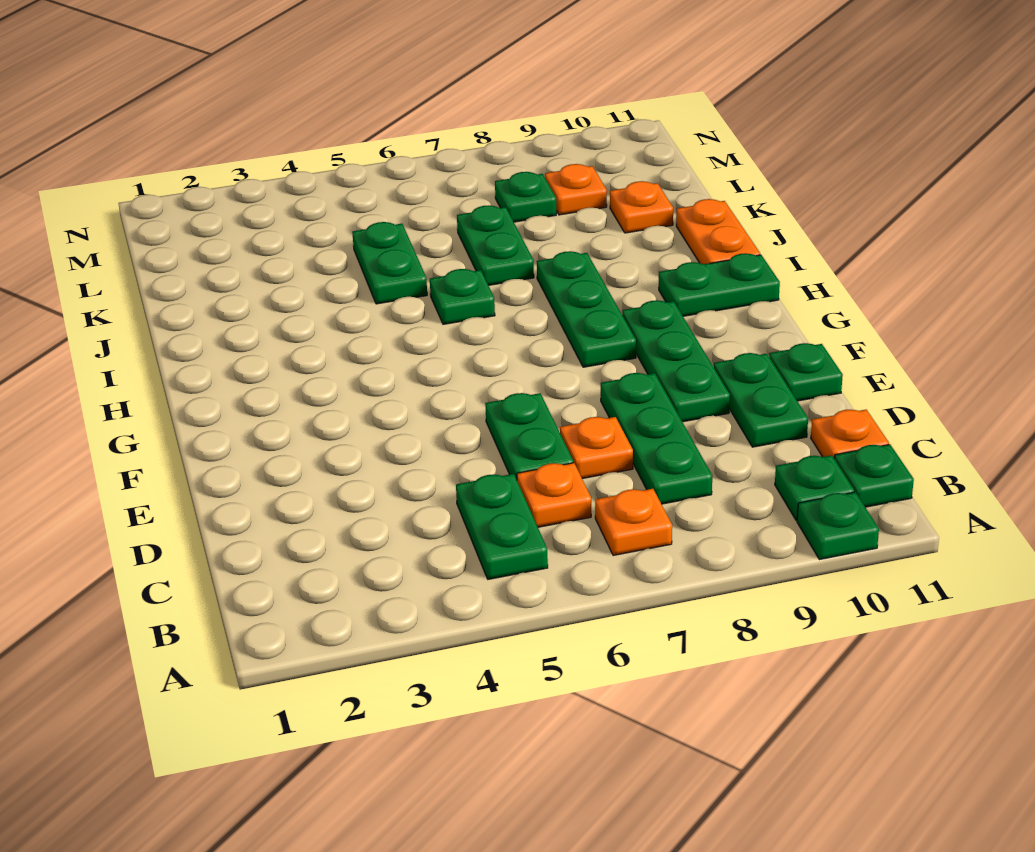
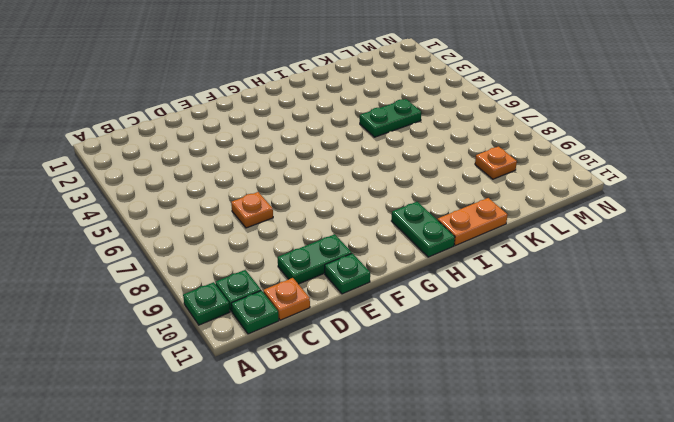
none -> green 1x2 plate [456,474,548,579]
none -> orange 1x1 plate [595,489,672,556]
none -> orange 1x1 plate [517,463,591,527]

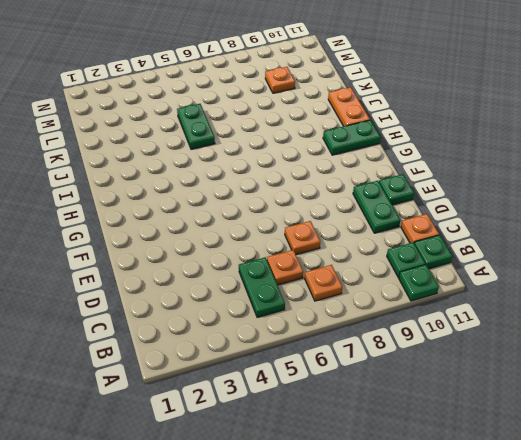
none -> green 1x3 plate [601,373,712,504]
none -> green 1x2 plate [485,393,573,479]
none -> green 1x3 plate [622,300,730,422]

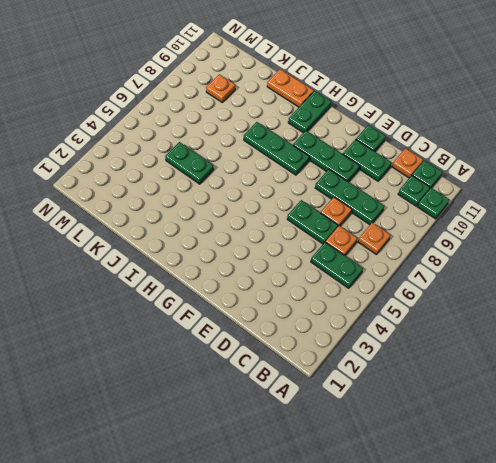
none -> green 1x1 plate [430,269,495,324]
none -> green 1x2 plate [457,205,534,285]
none -> orange 1x1 plate [610,181,673,233]

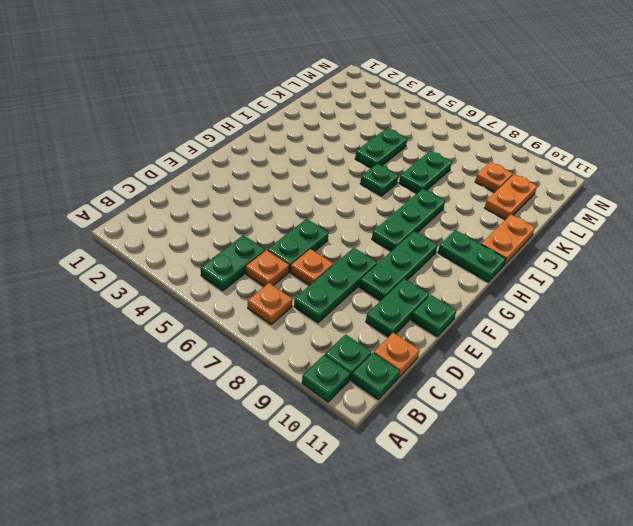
orange 1x2 plate [485,174,537,220] -> orange 1x1 plate [610,181,673,233]
none -> green 1x1 plate [495,172,556,222]

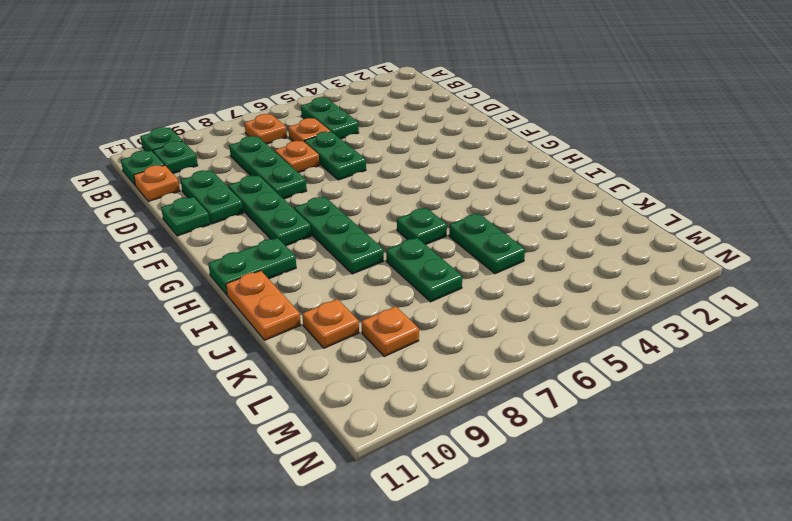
none -> green 1x1 plate [495,172,556,222]

